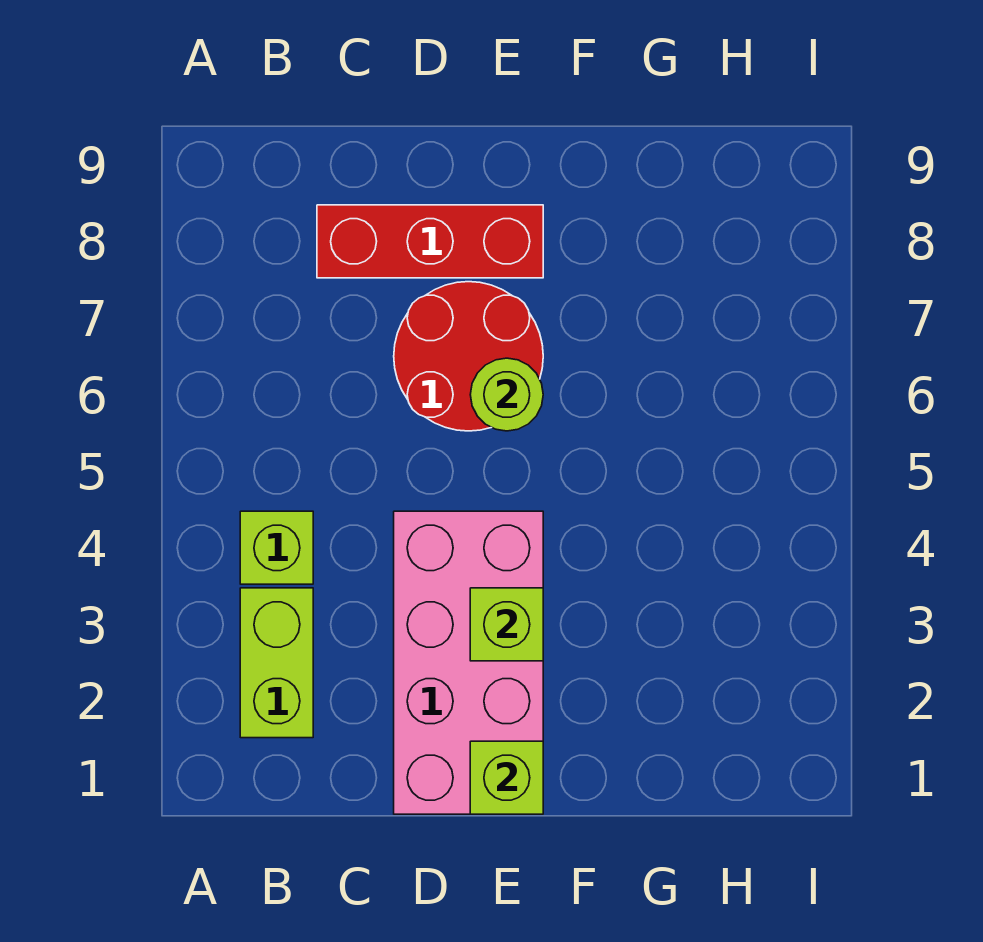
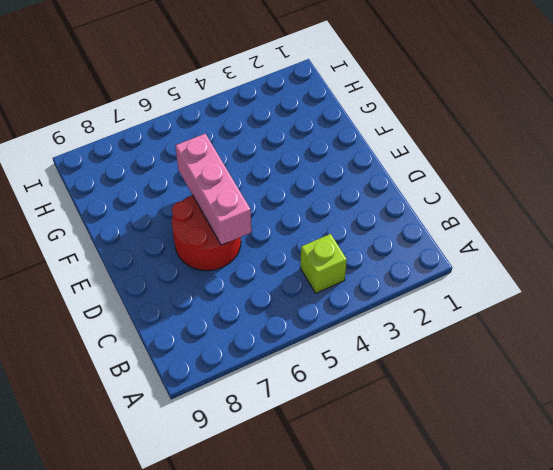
pink 1x3 brick [175,134,251,245] -> lime 1x1 round brick [470,358,543,431]
none -> lime 1x2 brick [240,588,313,738]
none -> red 1x3 brick [317,205,543,278]

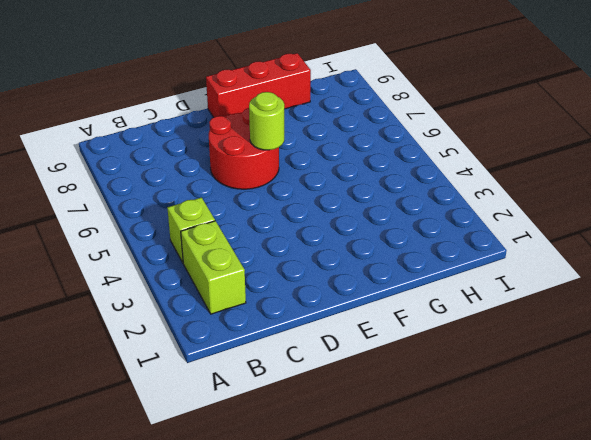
red 1x3 brick [206,53,311,117] -> red 1x3 brick moved to [317,205,543,278]
none -> pink 2x4 brick [394,511,543,814]
none -> lime 1x1 brick [470,741,543,814]

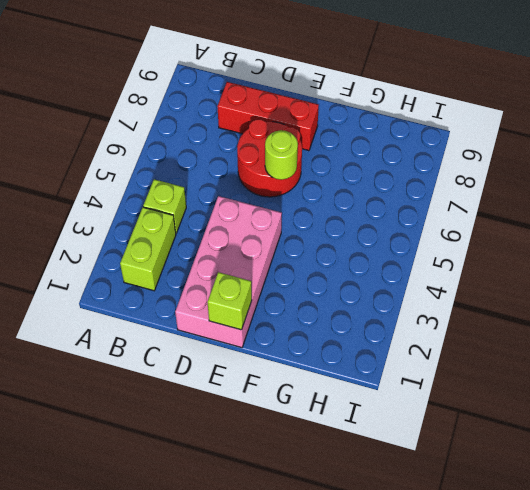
none -> lime 1x1 brick [470,588,543,661]

